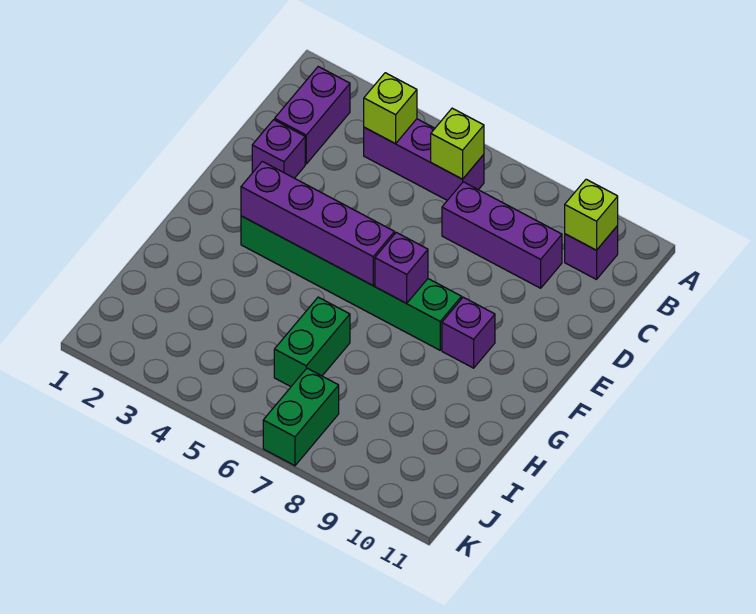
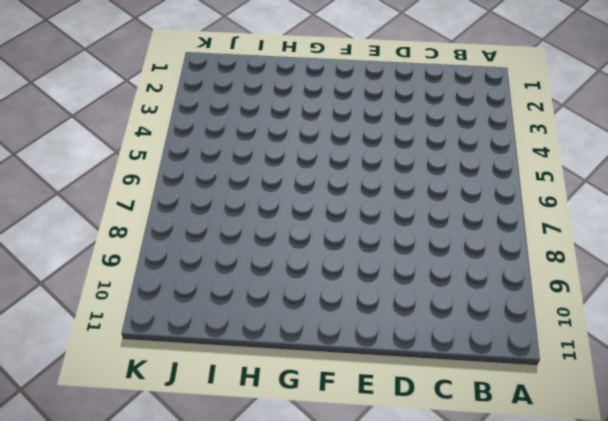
none -> purple 1x2 brick [275,67,350,164]
none -> purple 1x3 brick [364,119,484,200]
none -> purple 1x1 brick [565,226,618,279]

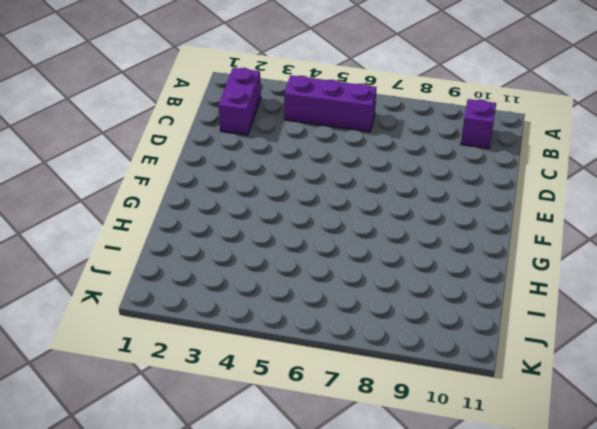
none -> purple 1x3 brick [442,182,562,288]
none -> purple 1x1 brick [252,120,305,178]
none -> green 1x6 brick [241,216,462,350]

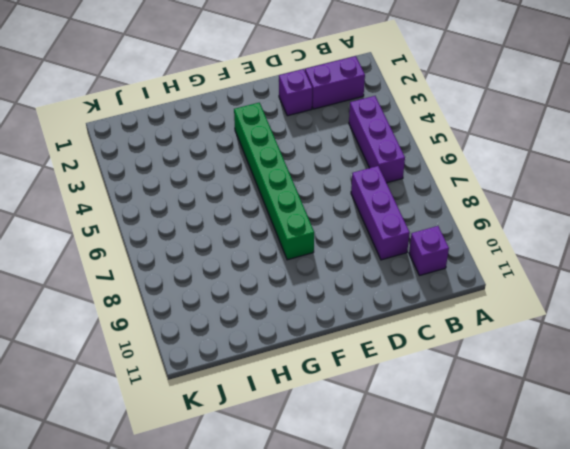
none -> purple 1x1 brick [442,297,495,368]
none -> green 1x2 brick [274,297,350,387]
none -> green 1x2 brick [263,368,339,466]

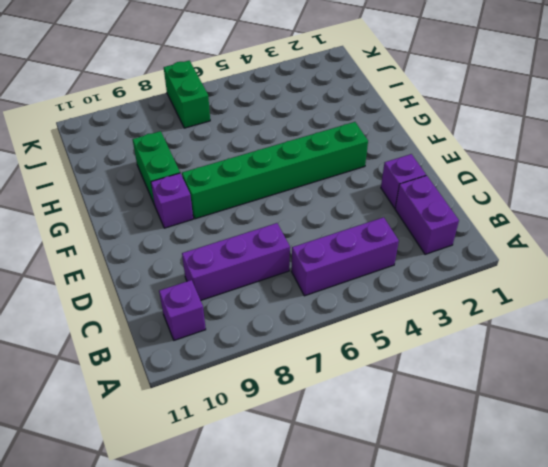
green 1x2 brick [132,131,180,205] -> green 1x2 brick moved to [274,297,350,387]
none -> lime 1x1 brick [364,73,417,144]
none -> lime 1x1 brick [431,108,484,179]
none -> lime 1x1 brick [565,179,618,250]

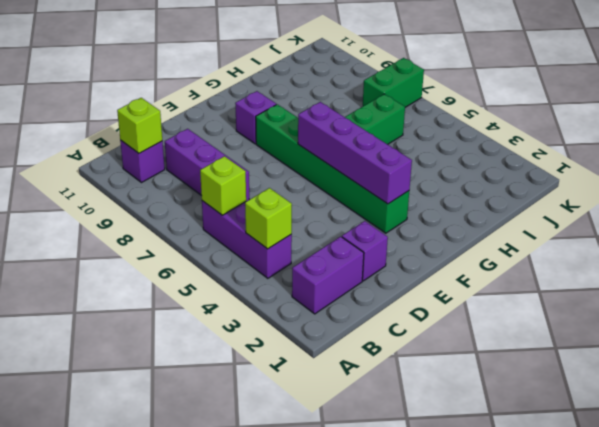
none -> purple 1x1 brick [375,232,428,303]

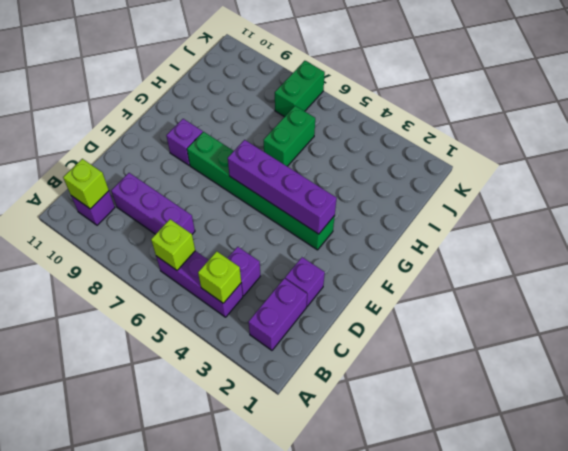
purple 1x1 brick [227,247,260,296] -> purple 1x1 brick moved to [375,232,428,303]

